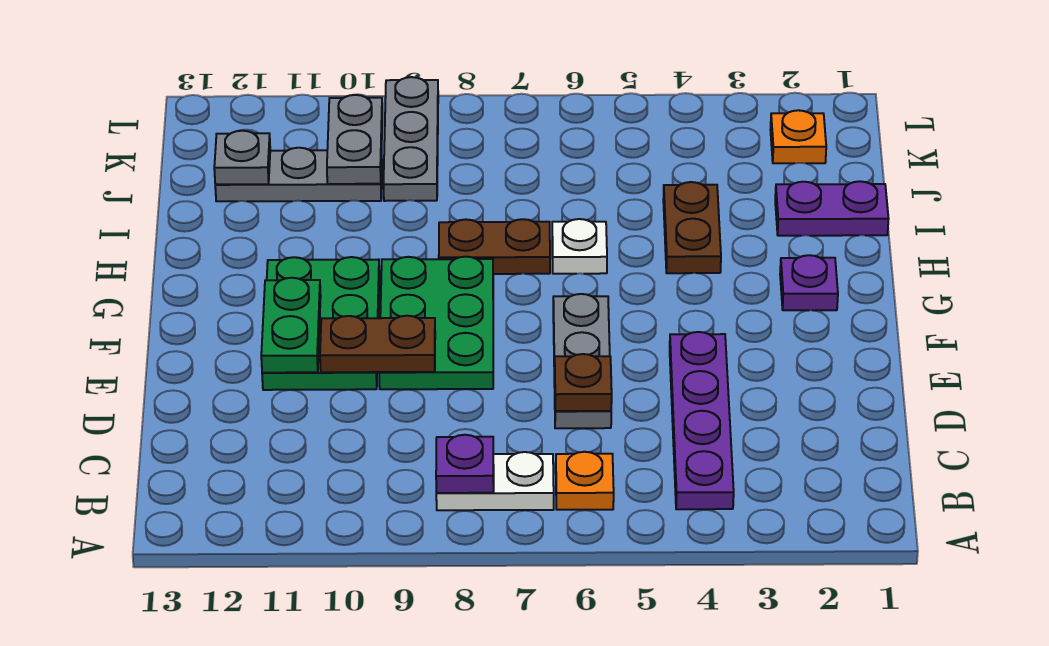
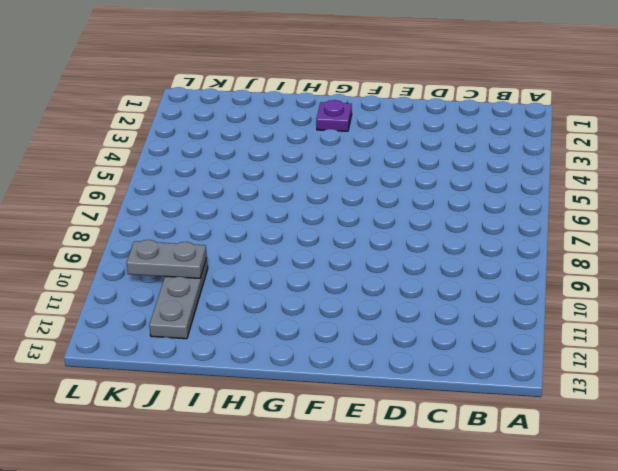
none -> purple 1x4 plate [670,332,734,509]
none -> orange 1x1 plate [556,452,614,510]
none -> white 1x2 plate [436,452,554,510]

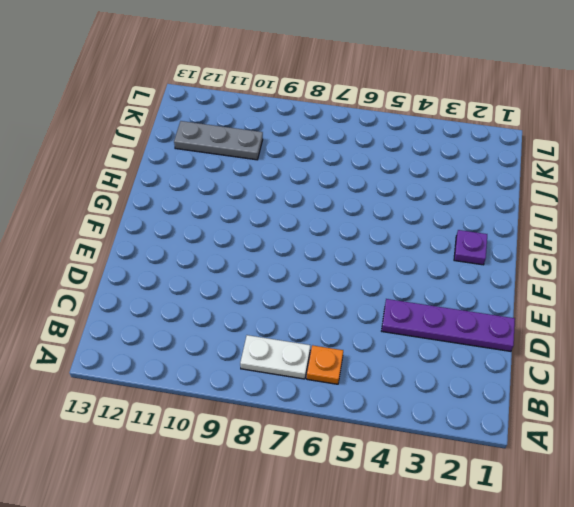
purple 1x4 plate [382,299,515,351] -> purple 1x4 plate turned to [670,332,734,509]
none -> grey 1x3 plate [553,294,611,428]
none -> green 2x3 plate [379,257,493,389]
none -> green 2x3 plate [262,257,379,390]

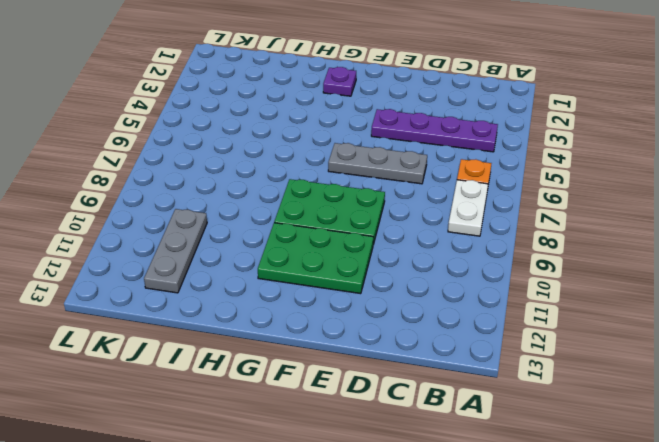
none -> brown 1x2 plate [663,182,721,273]
none -> white 1x1 plate [552,219,607,274]
none -> brown 1x2 plate [439,219,550,274]

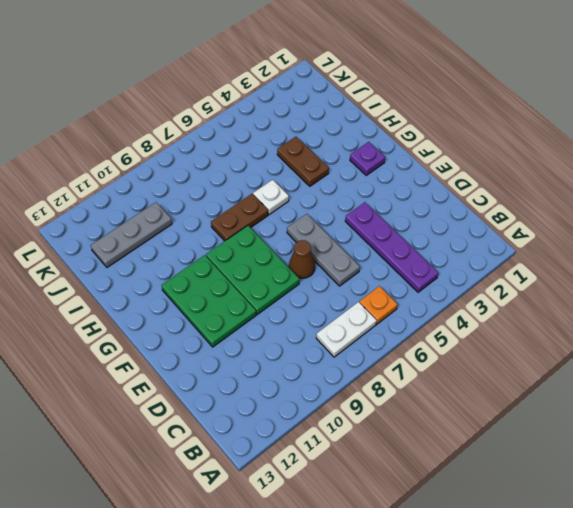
brown 1x1 cone [289,240,315,279] -> none
none -> purple 1x2 plate [775,181,888,236]
none -> grey 1x3 plate [384,77,438,201]
none -> orange 1x1 plate [770,110,826,163]

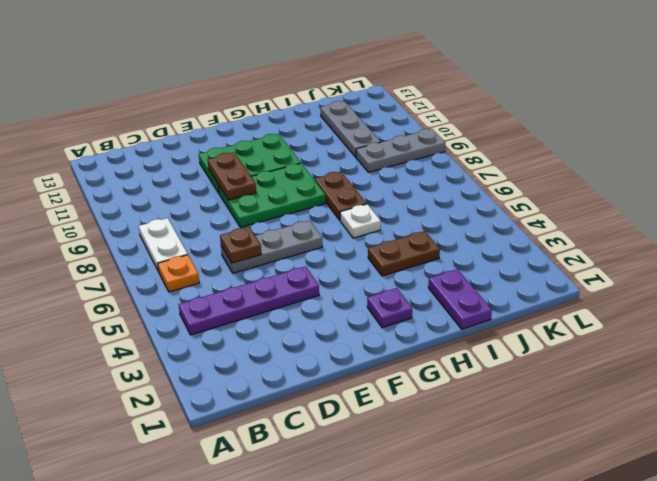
none -> orange 1x1 plate [770,110,826,163]
none -> purple 1x1 plate [436,435,494,493]
none -> green 1x2 plate [261,278,321,373]

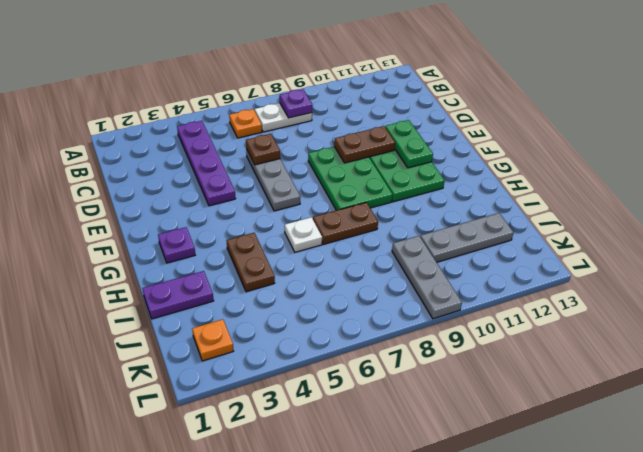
none -> grey 1x2 plate [327,95,382,184]
none -> grey 1x1 plate [214,131,270,184]

